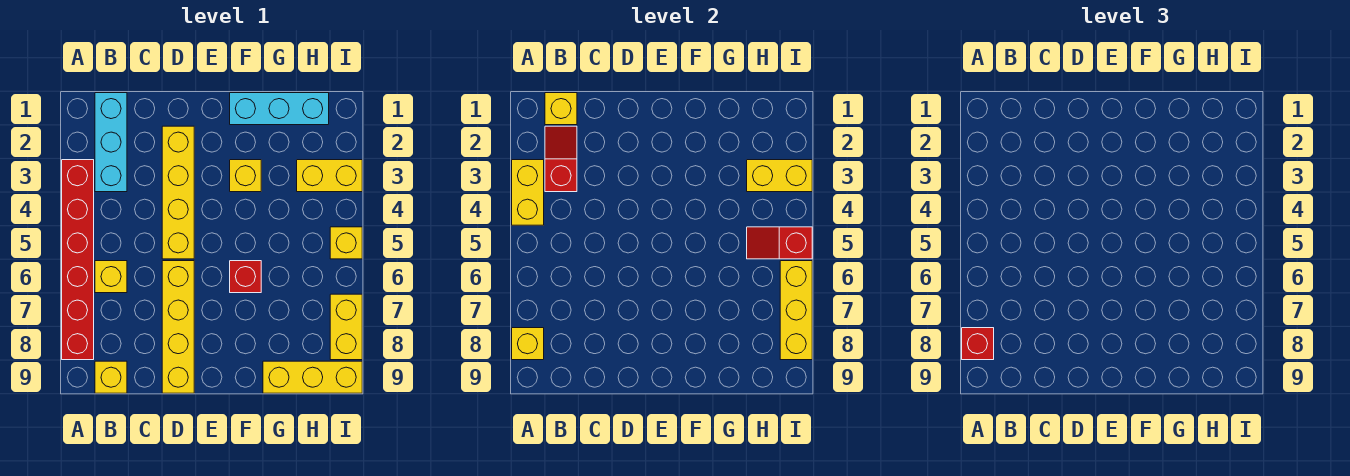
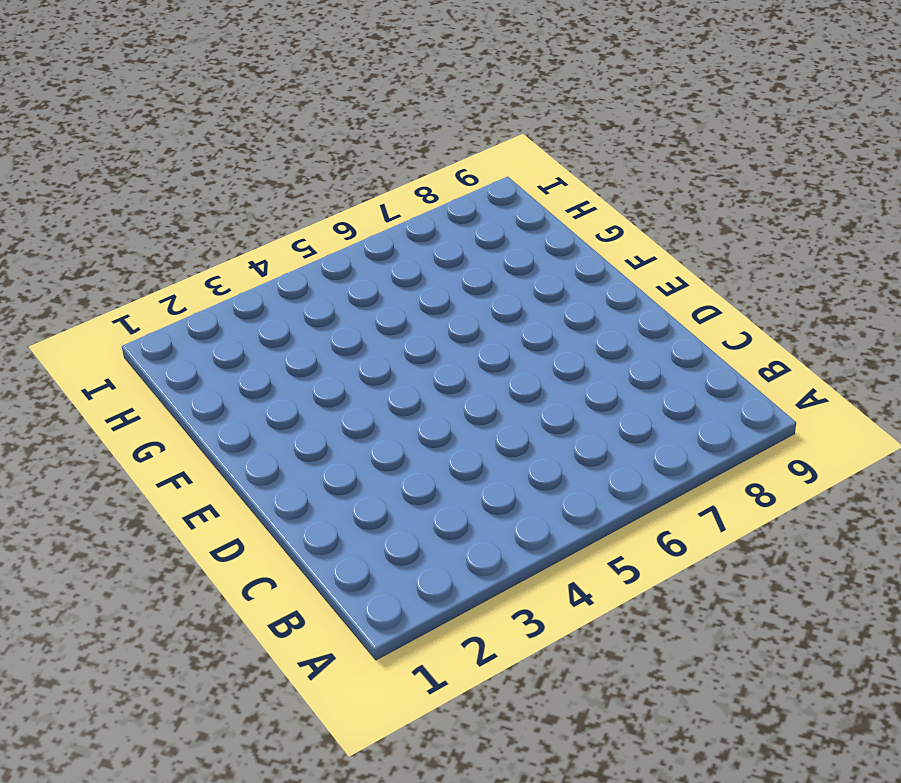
none -> red 1x6 brick [62,160,94,360]
none -> cyan 1x3 brick [95,93,127,192]
none -> yellow 1x1 brick [95,261,127,293]

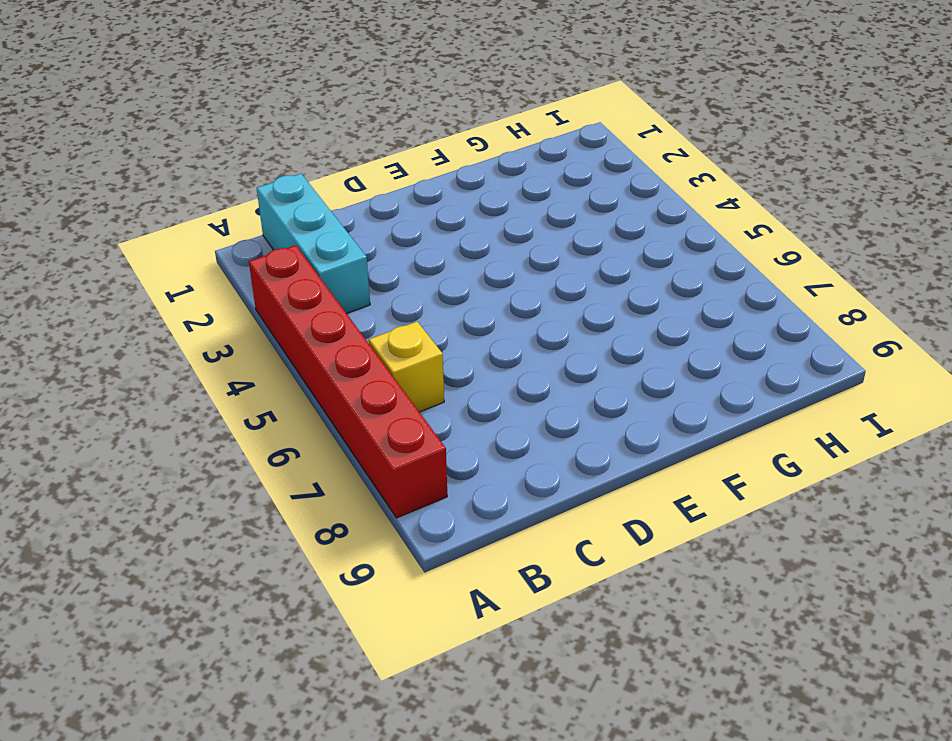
none -> yellow 1x1 brick [95,361,127,393]
none -> yellow 1x4 brick [162,126,194,259]
none -> yellow 1x4 brick [162,261,194,393]

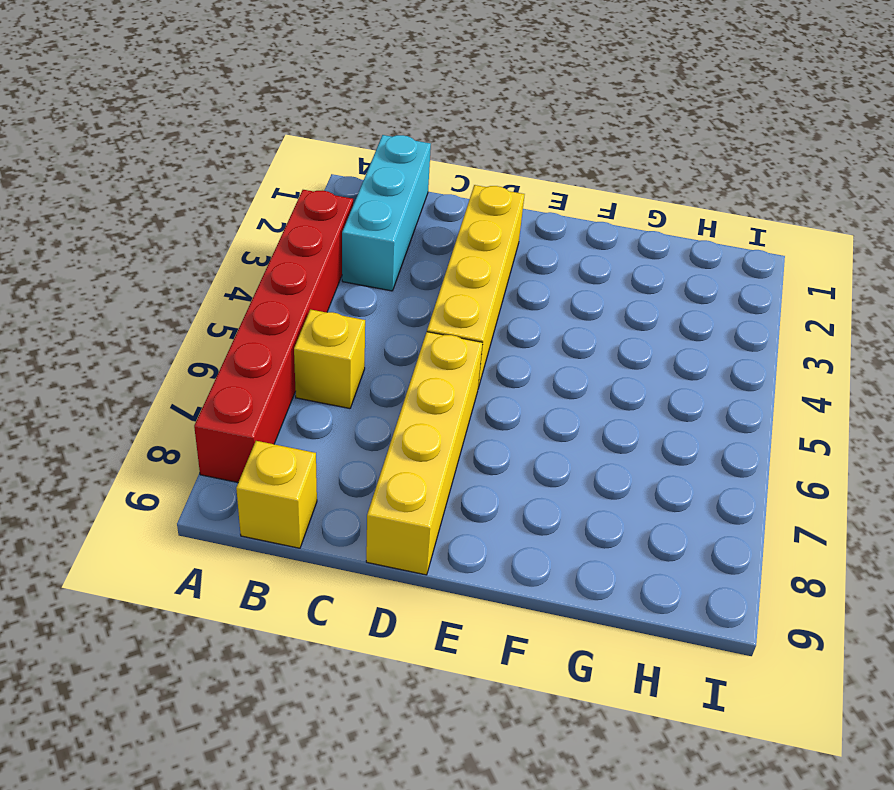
none -> cyan 1x3 brick [230,93,329,125]
none -> yellow 1x1 brick [230,160,261,192]
none -> red 1x1 brick [230,261,261,293]

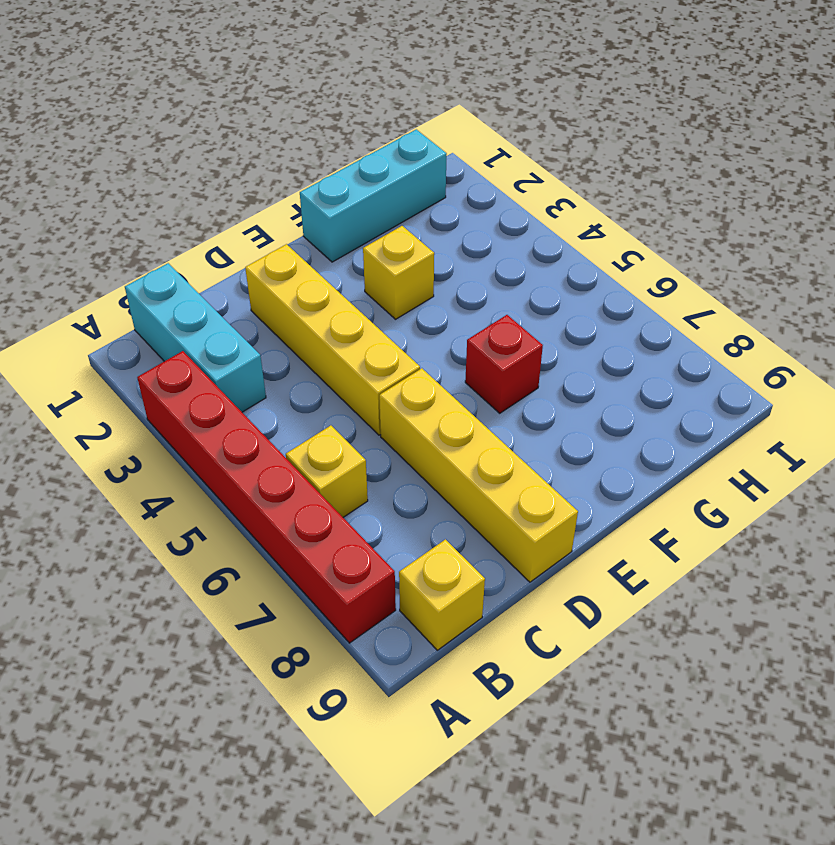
none -> yellow 1x3 brick [263,361,362,393]
none -> yellow 1x2 brick [297,160,362,192]
none -> yellow 1x1 brick [330,227,362,259]

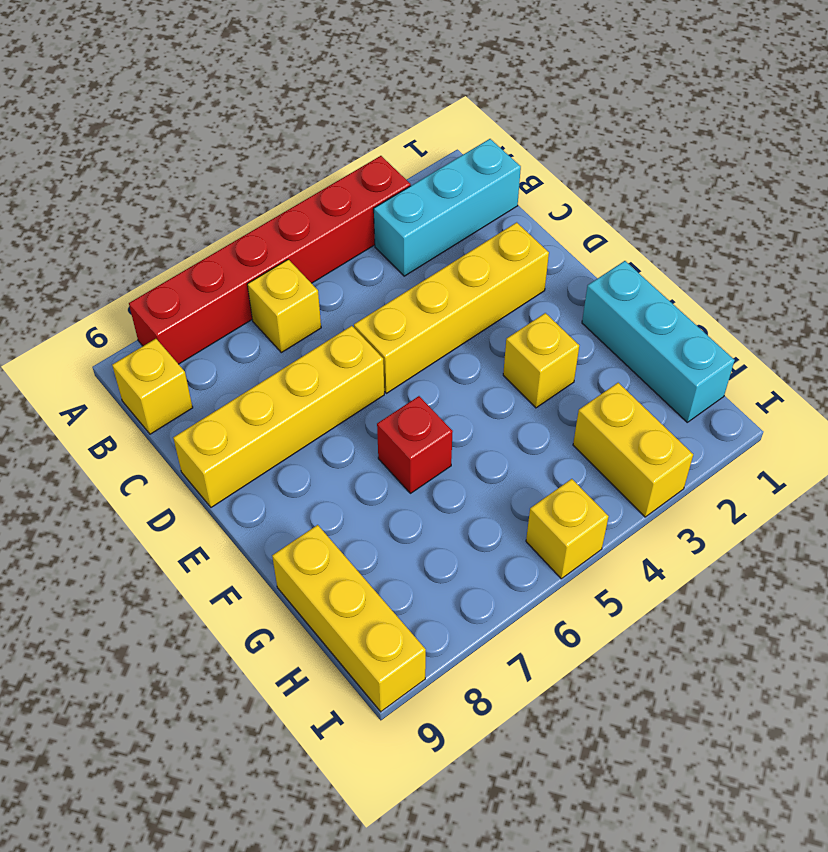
none -> yellow 1x2 brick [330,294,362,360]
none -> yellow 1x2 brick [512,160,544,225]
none -> yellow 1x1 brick [512,328,544,360]

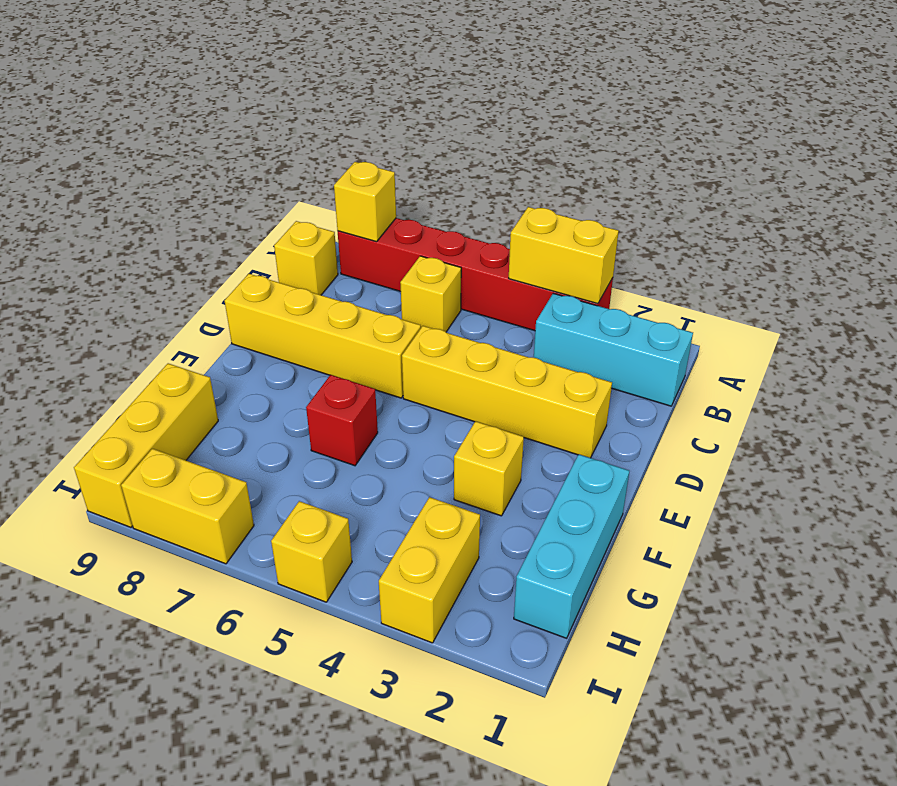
none -> yellow 1x1 brick [545,93,577,125]
none -> red 1x2 slope [545,126,577,192]
none -> yellow 1x2 brick [747,160,812,192]

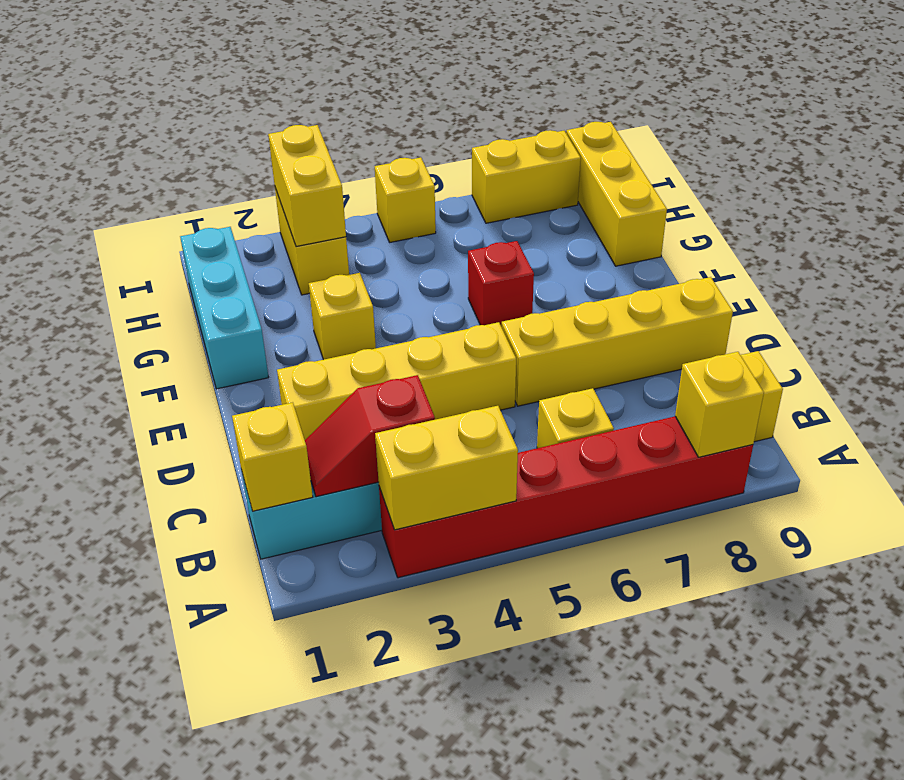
none -> red 1x2 slope [747,227,812,259]
none -> yellow 1x3 brick [780,261,812,360]
none -> red 1x1 brick [962,328,994,360]

